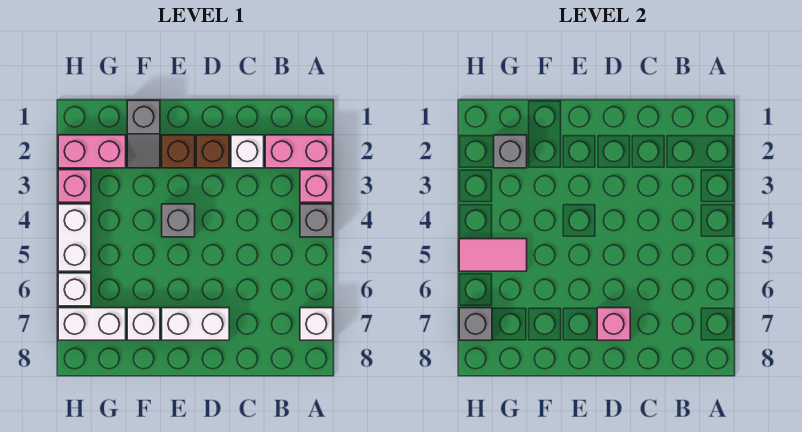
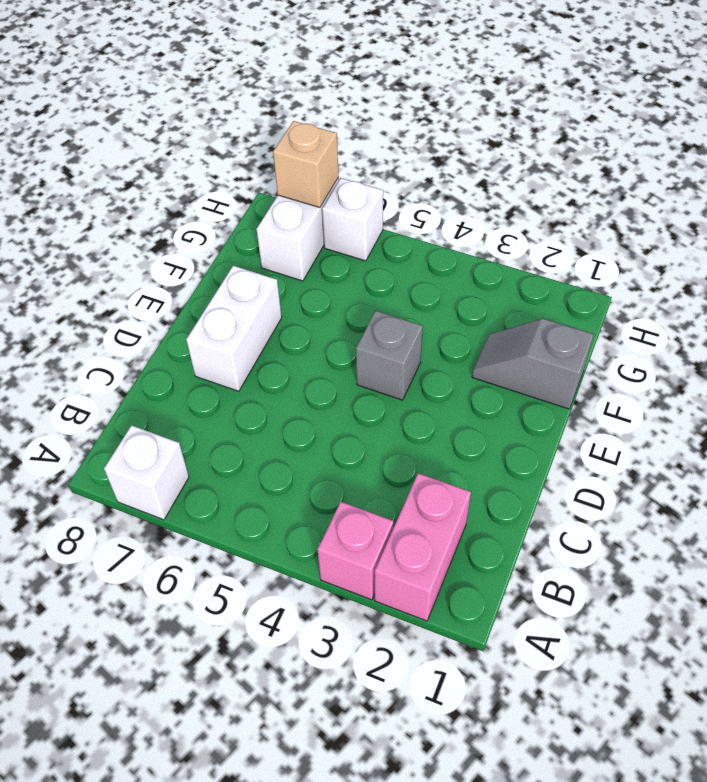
tan 1x1 brick [273,121,339,208] -> grey 1x1 brick [459,308,492,340]
none -> grey 1x1 brick [300,204,333,237]
none -> white 1x1 brick [231,135,264,168]
none -> brown 1x1 brick [196,135,229,168]

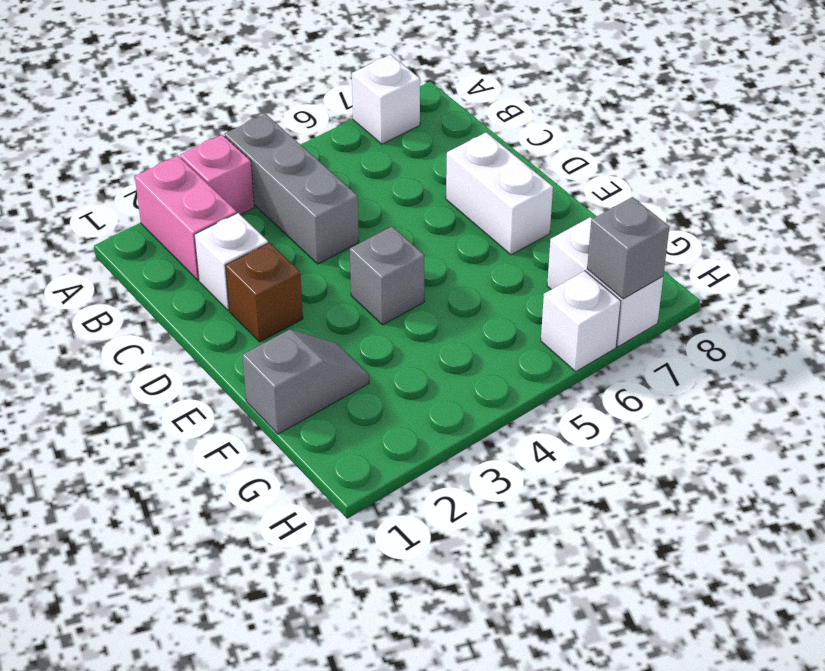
grey 1x3 brick [225,114,359,264] -> grey 1x1 brick [300,204,333,237]
none -> brown 1x1 brick [162,135,195,168]
none -> white 1x1 brick [127,308,160,340]
none -> pink 1x2 brick [58,135,126,168]

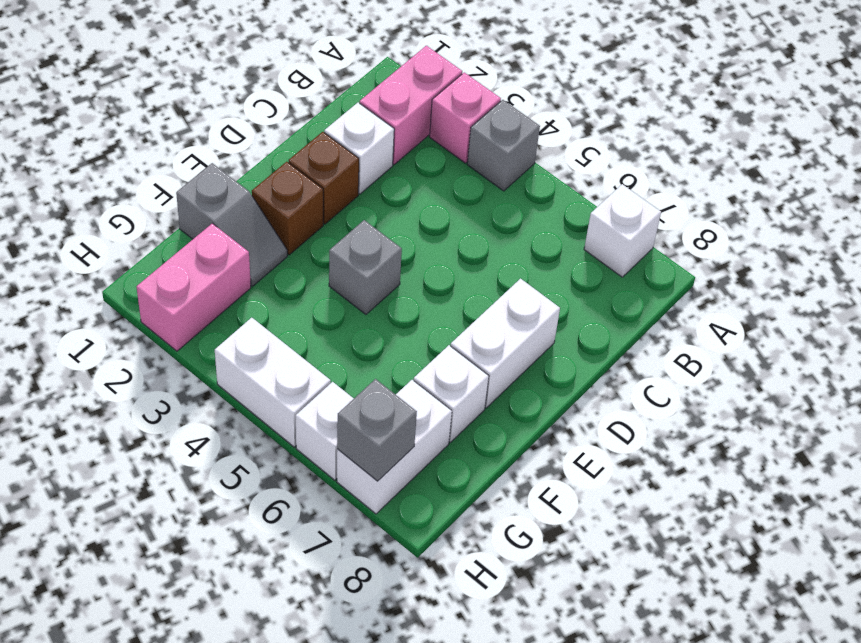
none -> pink 1x1 brick [58,170,91,202]
none -> pink 1x1 brick [597,308,630,340]
none -> grey 1x1 brick [494,135,527,168]

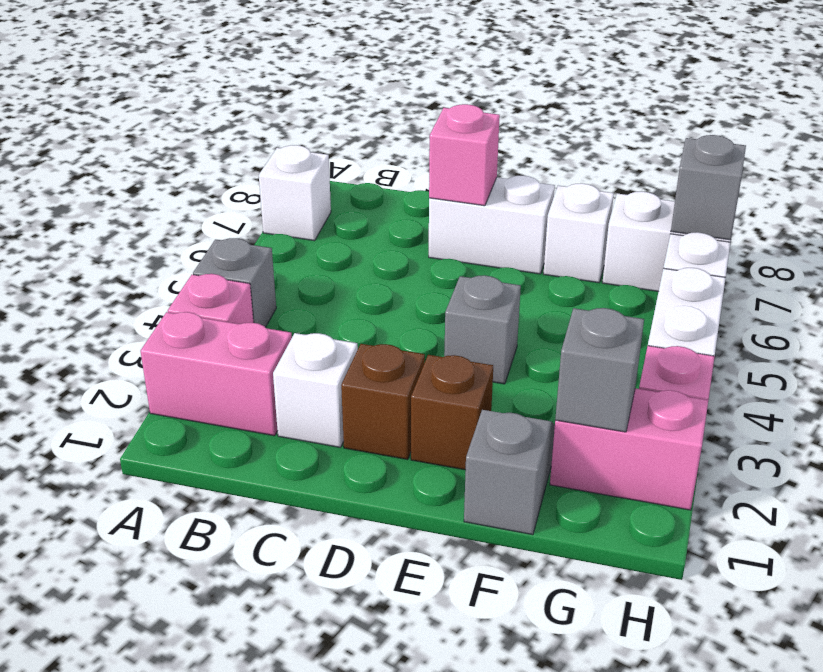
none -> pink 1x2 tile [459,239,527,271]

